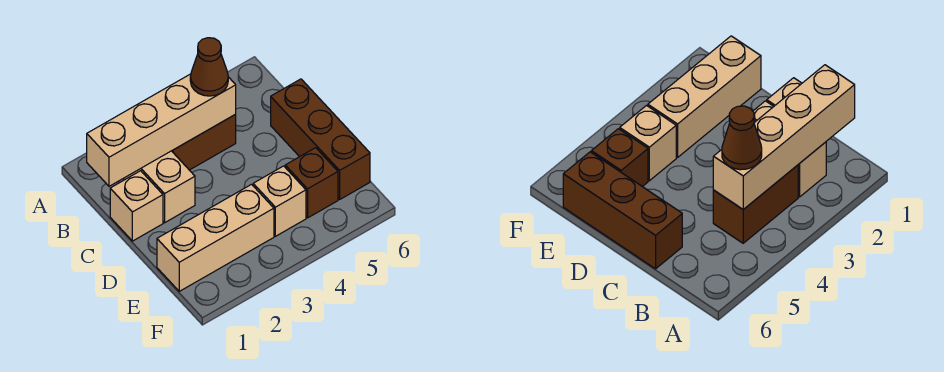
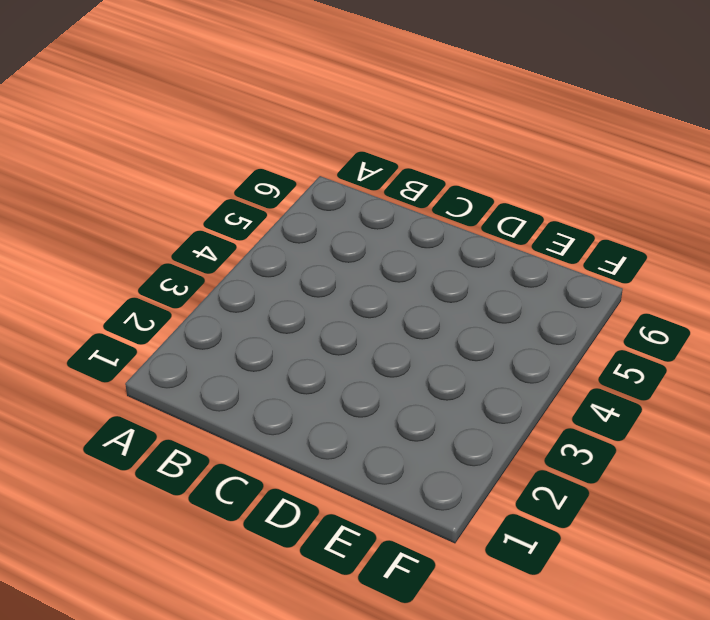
none -> tan 1x2 brick [123,151,195,223]
none -> brown 1x2 brick [172,114,236,170]

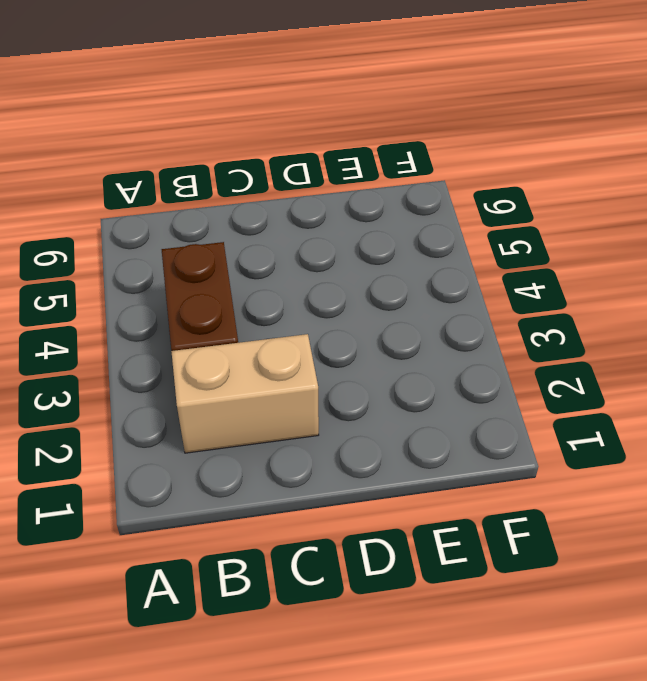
none -> tan 1x1 brick [110,171,163,241]
none -> brown 1x3 brick [271,79,370,199]

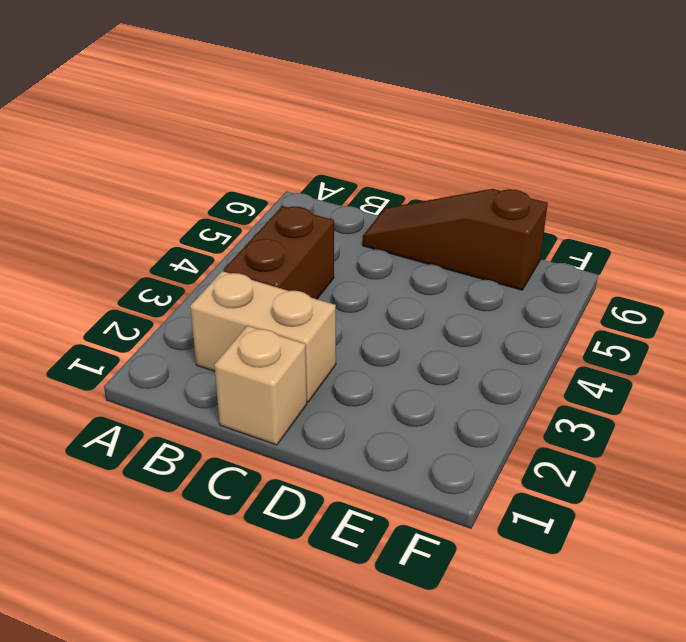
brown 1x3 slope [363,189,548,290] -> brown 1x3 brick [271,79,370,199]
none -> tan 1x3 brick [157,184,274,291]
none -> tan 1x1 brick [253,166,306,236]

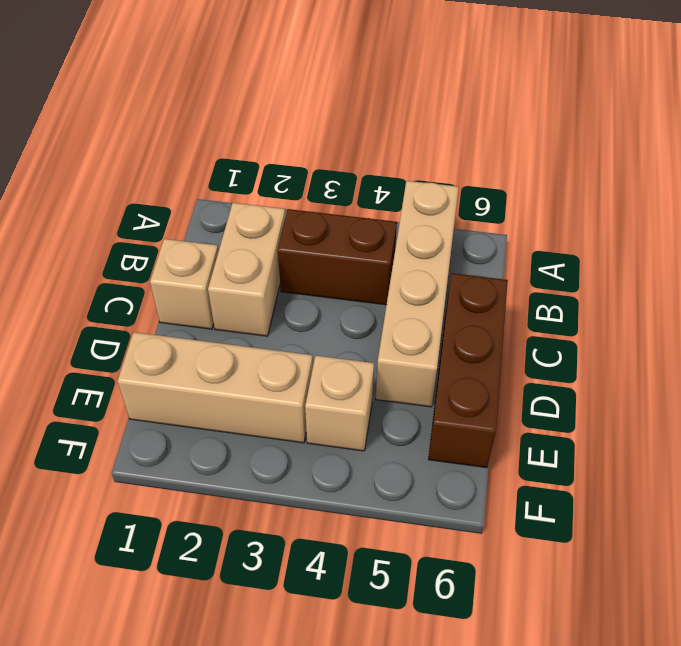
tan 1x4 brick [376,181,459,407] -> tan 1x4 brick turned to [87,74,236,186]
none -> brown 1x1 brick [285,148,338,218]
none -> brown 1x1 cone [190,38,228,96]

